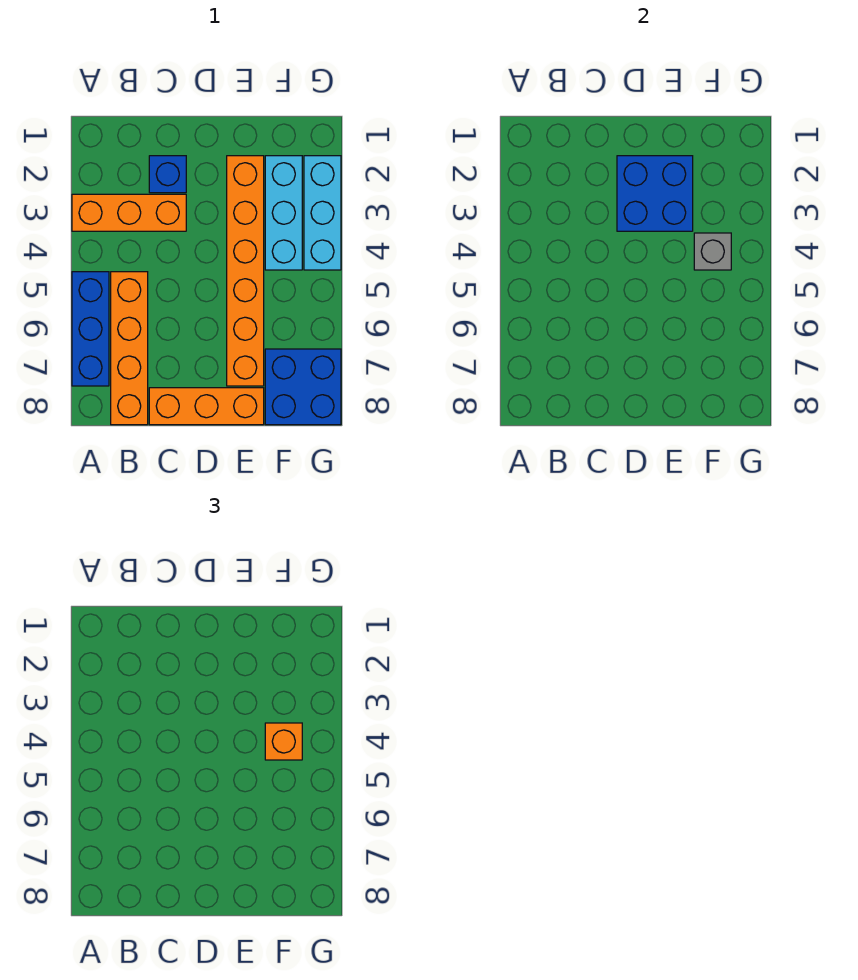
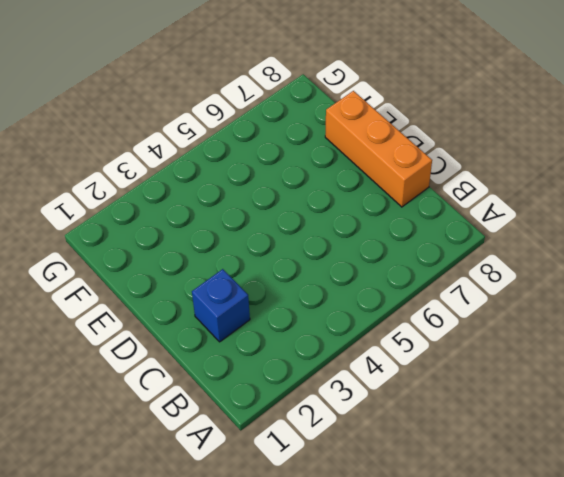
none -> orange 1x3 brick [72,194,186,231]
none -> blue 1x3 brick [72,272,109,386]
none -> orange 1x4 brick [111,272,148,425]

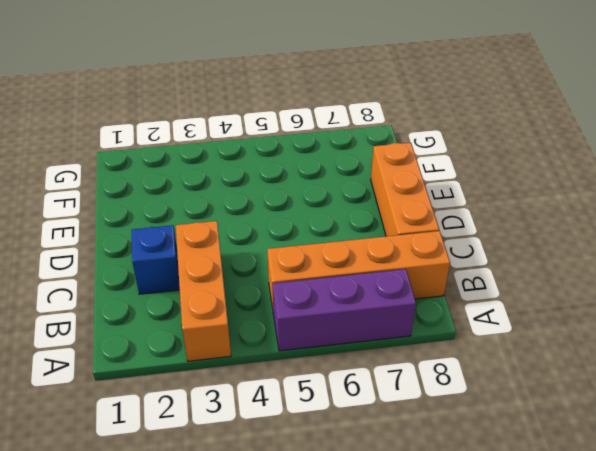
purple 1x3 brick [273,269,416,351] -> blue 1x3 brick [72,272,109,386]
none -> orange 1x6 brick [227,156,264,386]
none -> cyan 1x3 brick [265,156,302,270]
none -> blue 2x2 brick [265,349,341,425]

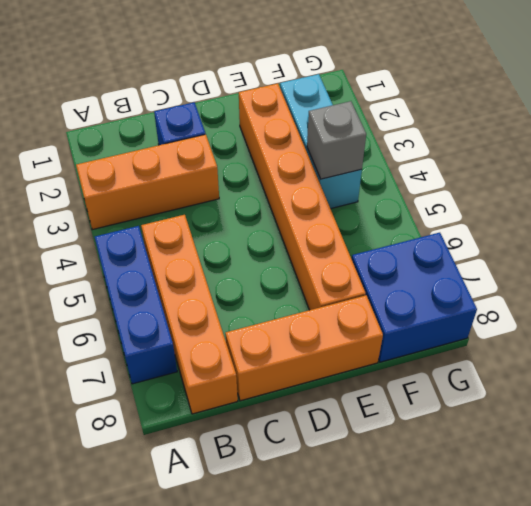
none -> cyan 1x3 brick [304,156,341,270]
none -> blue 2x2 brick [617,156,693,231]
none -> orange 1x1 brick [265,723,302,760]

